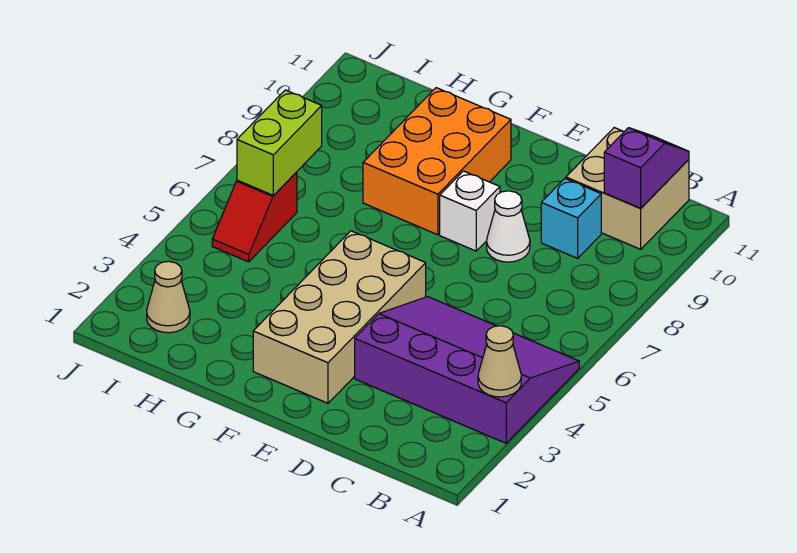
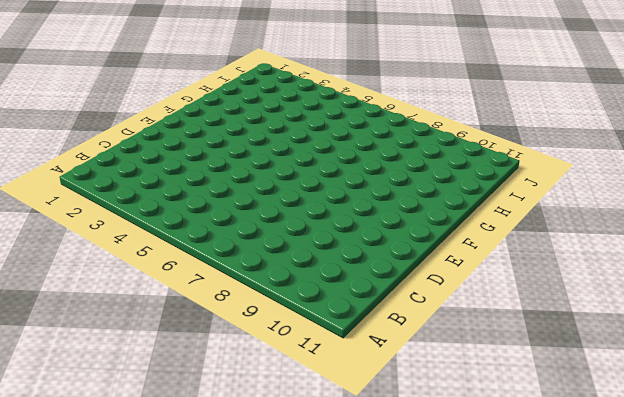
none -> purple 3x4 slope [355,297,579,443]
none -> tan 2x2 brick [566,128,689,249]
none -> cyan 1x1 brick [541,179,601,258]

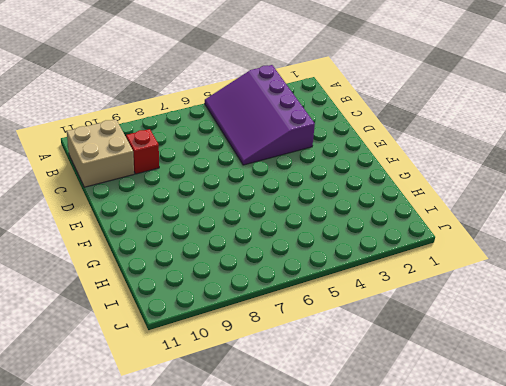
red 1x1 brick [126,129,159,174] -> cyan 1x1 brick [541,179,601,258]
none -> white 1x1 cone [487,191,530,262]
none -> tan 2x4 brick [253,231,426,403]
none -> white 1x1 brick [440,171,500,251]

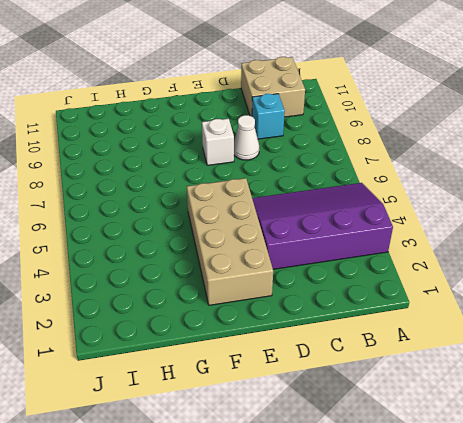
none -> orange 2x3 brick [363,88,511,235]
none -> tan 1x1 cone [147,261,190,333]
none -> red 1x2 slope [212,172,297,262]

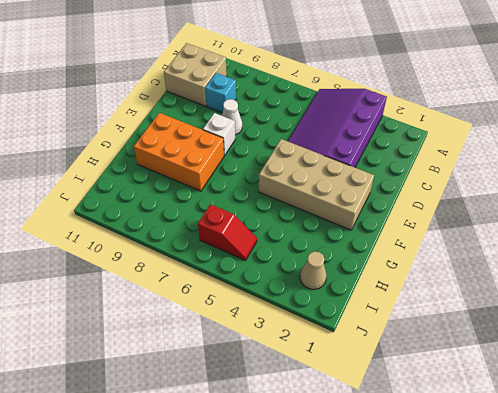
none -> tan 1x1 cone [478,326,521,397]
none -> purple 1x2 slope [604,128,689,208]
none -> lime 1x2 brick [237,90,322,195]

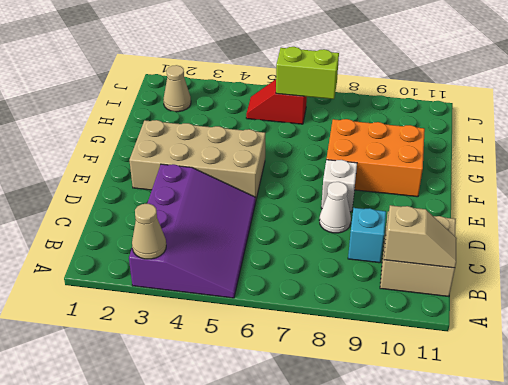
tan 1x2 slope [384,205,457,268] -> purple 1x2 slope [604,128,689,208]

